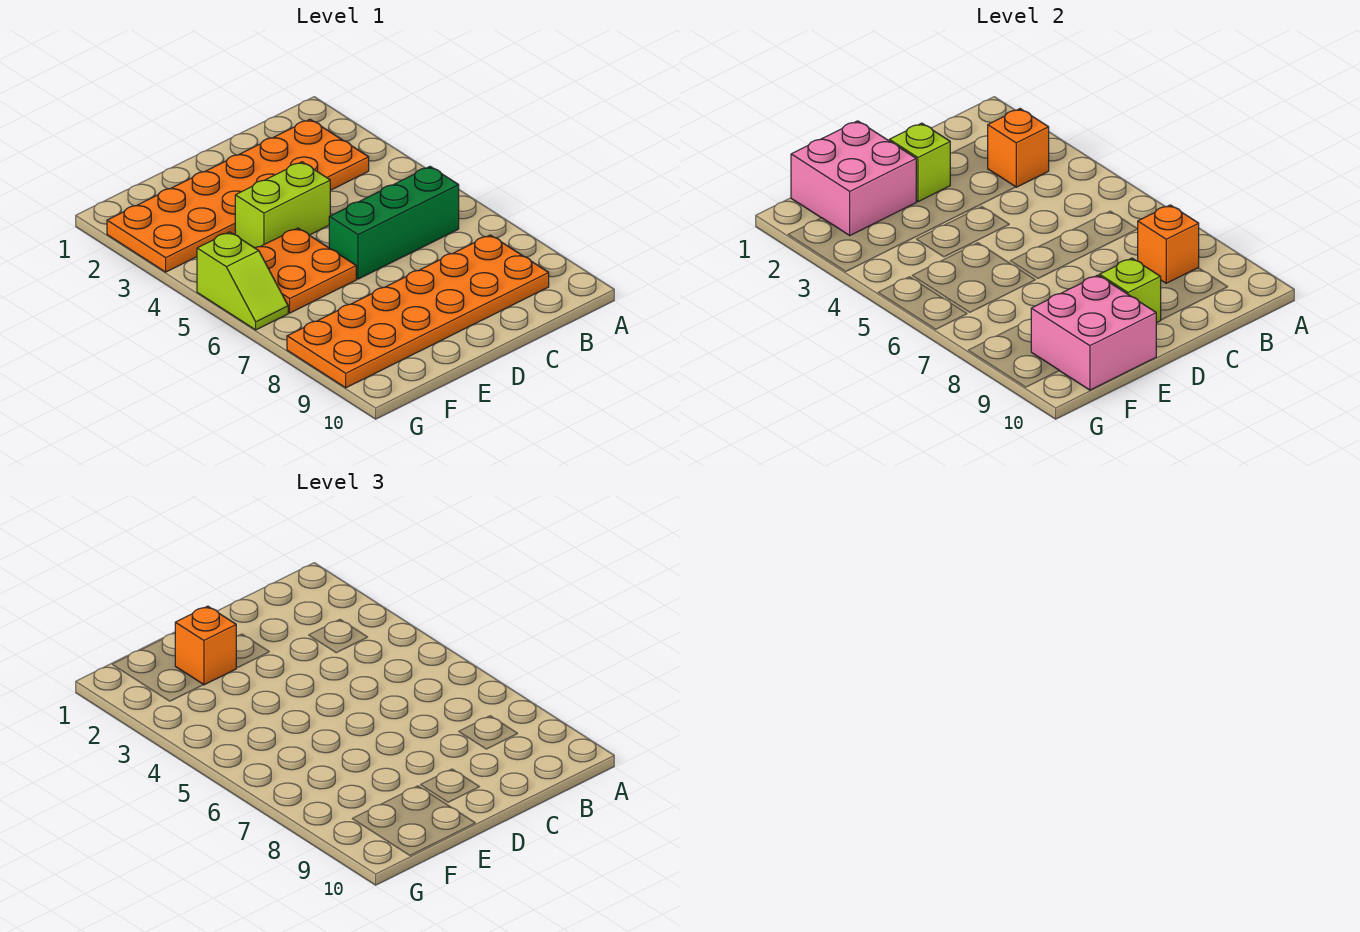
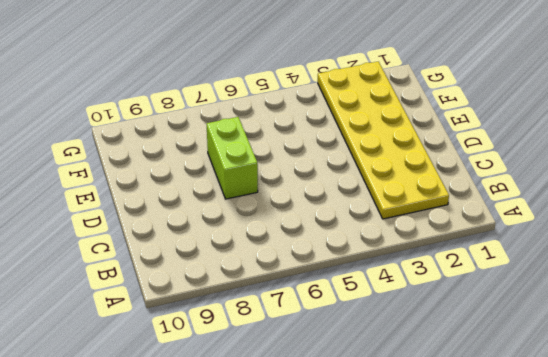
yellow 2x6 plate [318,62,449,219] -> orange 2x6 plate [107,119,369,272]
lime 1x2 brick [207,117,258,199] -> lime 1x2 brick moved to [235,162,330,248]
none -> green 1x3 brick [329,167,459,279]
none -> orange 2x6 plate [287,235,549,388]
none -> orange 2x2 plate [255,228,356,313]

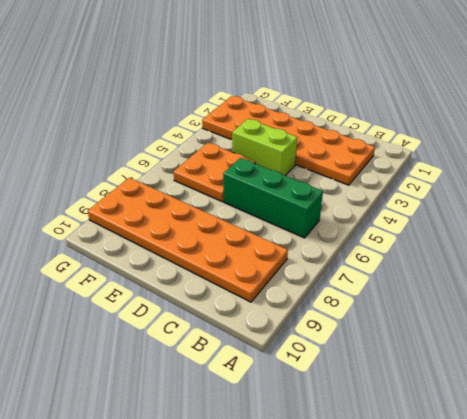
none -> lime 1x2 slope [197,232,288,330]
none -> orange 1x1 brick [988,109,1049,187]
none -> orange 1x1 brick [1138,205,1199,283]

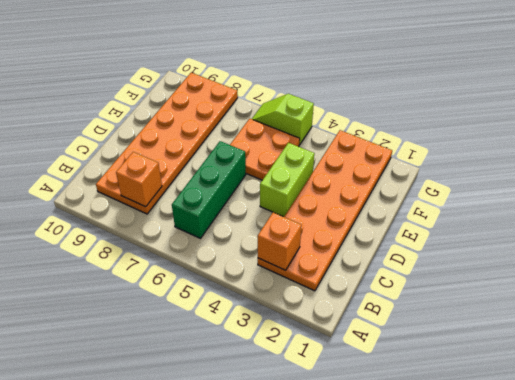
none -> lime 1x1 brick [889,123,950,202]
none -> lime 1x1 brick [1100,258,1161,323]
none -> pink 2x2 brick [791,121,916,235]

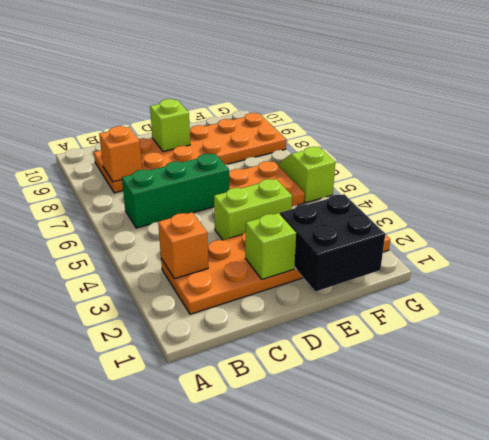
black 2x2 brick [280,194,385,292] -> pink 2x2 brick [791,121,916,235]
none -> pink 2x2 brick [1031,275,1156,390]
none -> orange 1x1 brick [175,606,237,685]

